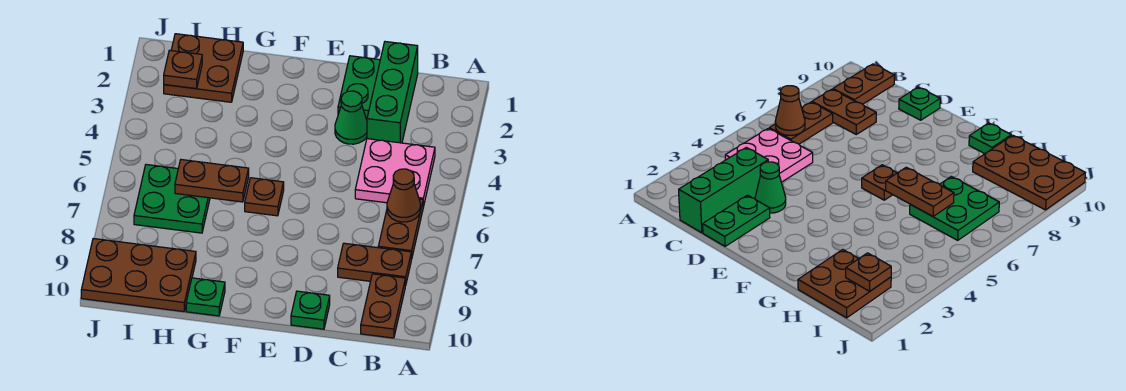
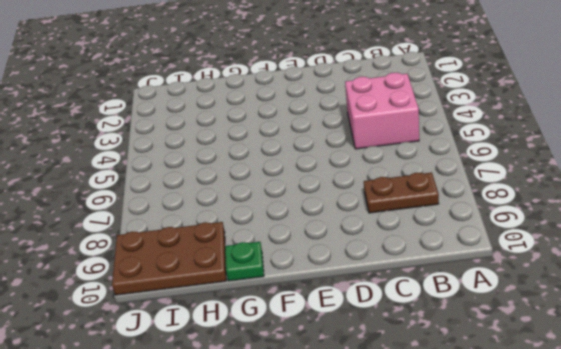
pink 2x2 brick [345,73,419,149] -> pink 2x2 plate [355,139,435,207]
none -> brown 1x2 plate [378,199,423,259]
none -> brown 1x2 plate [361,274,406,338]
none -> green 1x3 brick [367,42,418,143]

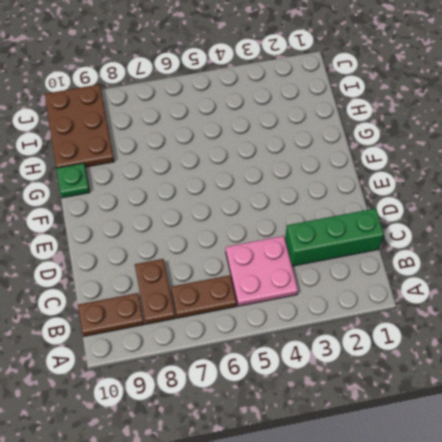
none -> green 1x2 plate [338,56,380,119]
none -> green 1x1 cone [335,91,367,144]
none -> green 1x1 plate [291,291,330,329]

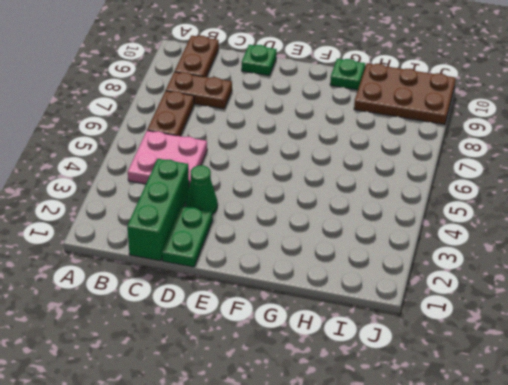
none -> brown 1x1 plate [245,178,284,216]
none -> brown 2x2 plate [164,34,243,102]
none -> green 2x2 plate [134,165,210,233]

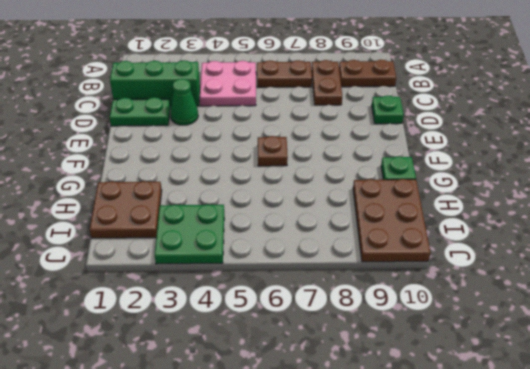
green 2x2 plate [155,204,224,264] -> green 2x2 plate moved to [134,165,210,233]
none -> brown 1x1 cone [387,169,420,222]
none -> brown 1x2 plate [175,160,249,202]
none -> brown 1x1 plate [164,50,202,89]

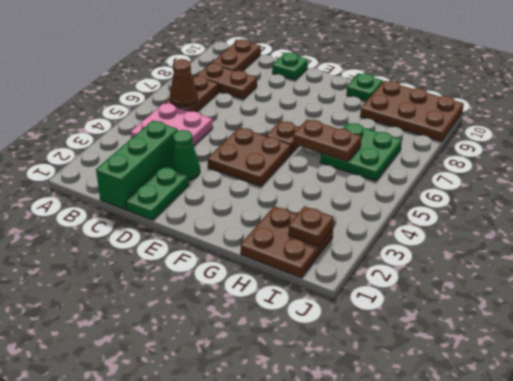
brown 2x2 plate [208,128,291,186] -> none

